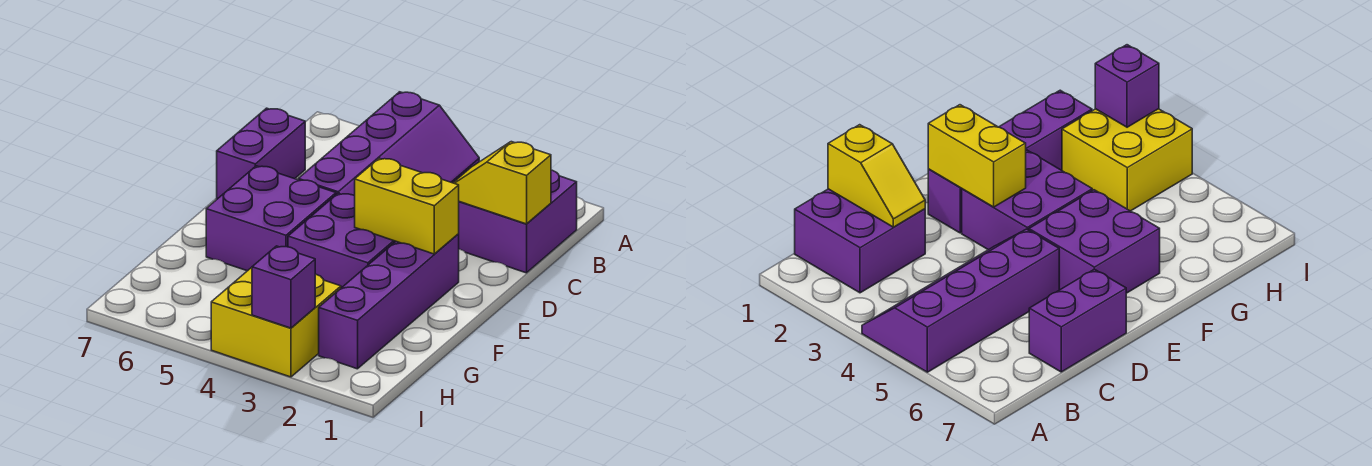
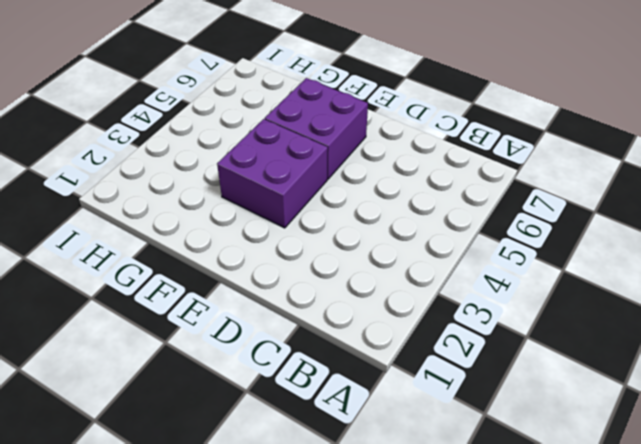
none -> purple 2x4 slope [298,92,479,196]
none -> purple 2x2 brick [459,170,577,273]

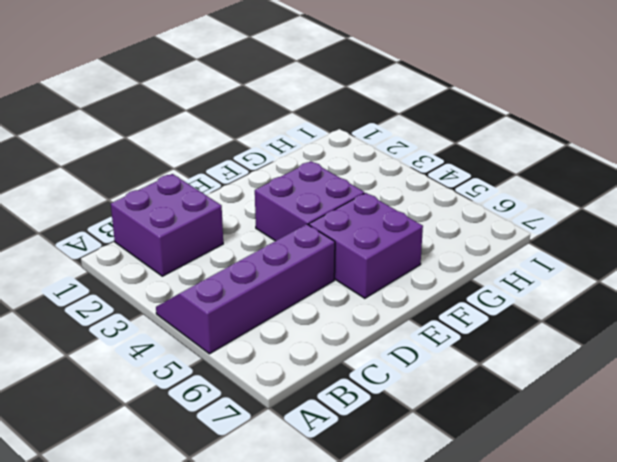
none -> purple 1x2 brick [217,108,305,199]
none -> purple 1x4 brick [319,234,459,369]

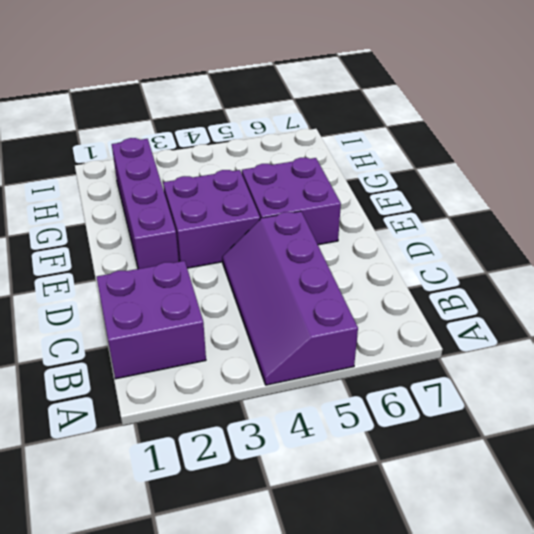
none -> purple 1x2 brick [217,108,305,199]
none -> yellow 2x2 brick [211,267,341,377]

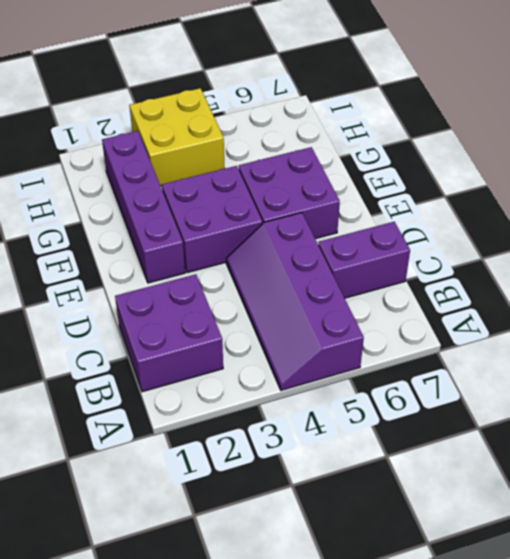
purple 1x2 brick [318,222,410,298] -> purple 1x2 brick turned to [217,108,305,199]
none -> yellow 1x2 slope [453,142,551,224]
none -> yellow 1x2 brick [355,158,459,254]

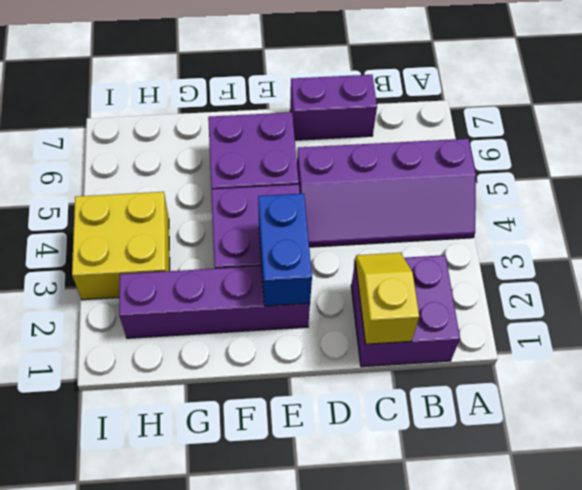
blue 1x2 brick [258,194,312,306] -> yellow 1x2 brick [355,158,459,254]
none -> purple 1x1 brick [252,246,315,328]

